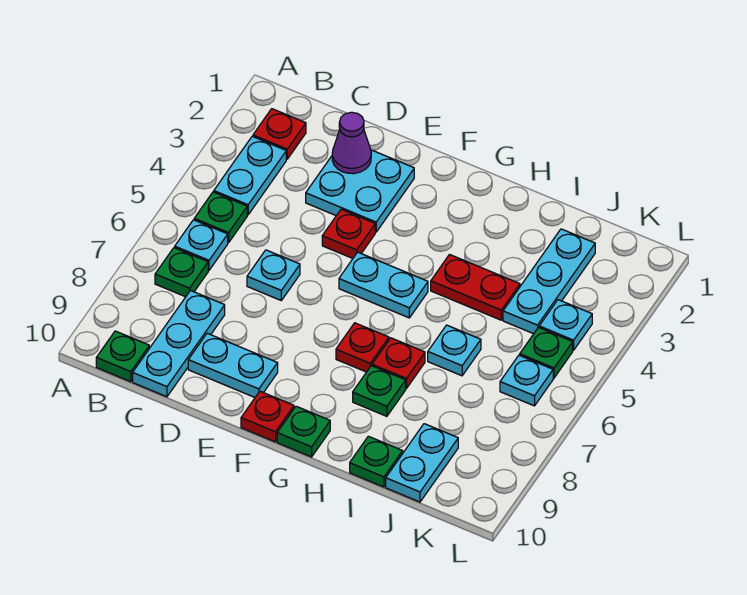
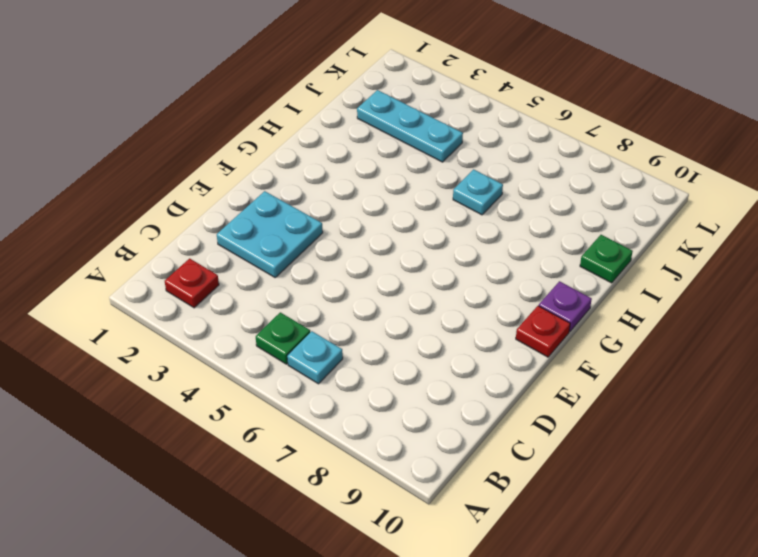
purple 1x1 plate [539,281,592,332] -> green 1x1 plate [277,406,330,457]
none -> cyan 1x2 plate [214,136,286,215]
none -> green 1x1 plate [155,248,208,297]
none -> green 1x1 plate [96,331,149,382]

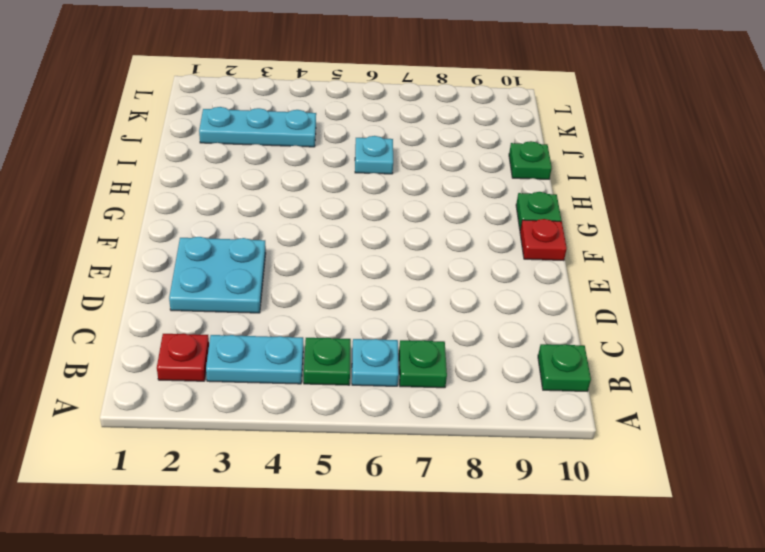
none -> cyan 1x3 plate [133,291,225,397]
none -> cyan 1x1 plate [247,250,300,300]
none -> cyan 1x2 plate [188,333,278,397]

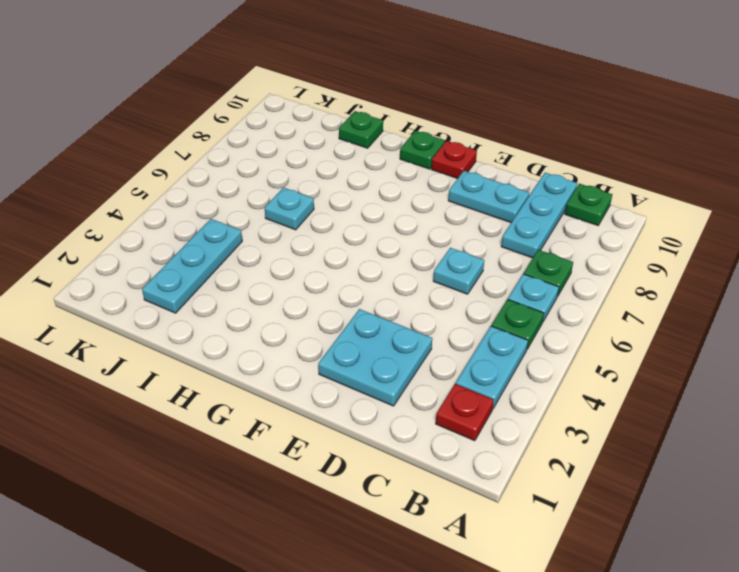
none -> red 1x1 plate [322,209,375,258]
none -> cyan 1x2 plate [339,252,428,318]
none -> red 1x1 plate [336,323,389,372]

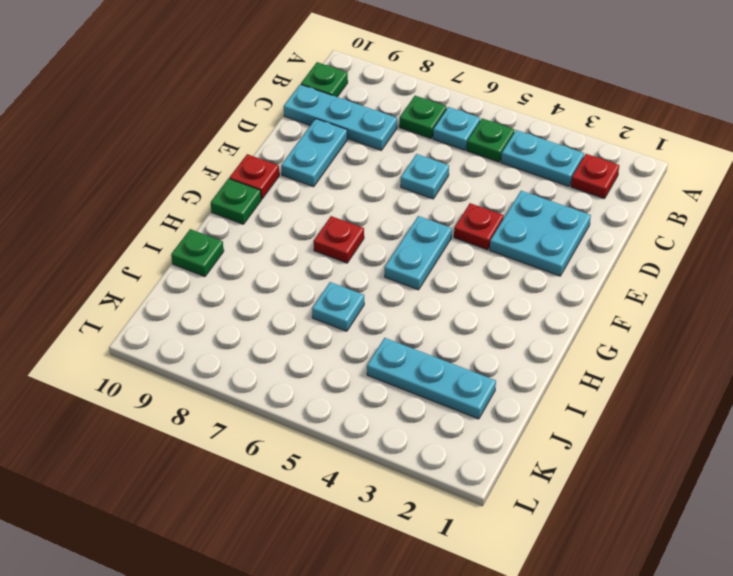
none -> red 1x2 plate [431,255,520,320]
none -> red 1x1 plate [372,338,425,389]
none -> green 1x1 plate [353,366,406,416]

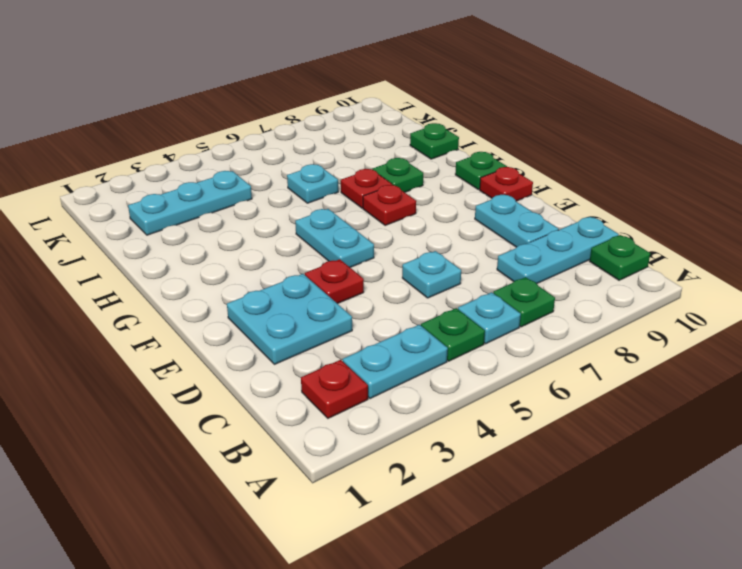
none -> red 1x2 plate [431,255,520,320]
none -> cyan 1x2 plate [386,424,458,502]
none -> cyan 1x1 plate [539,300,592,350]

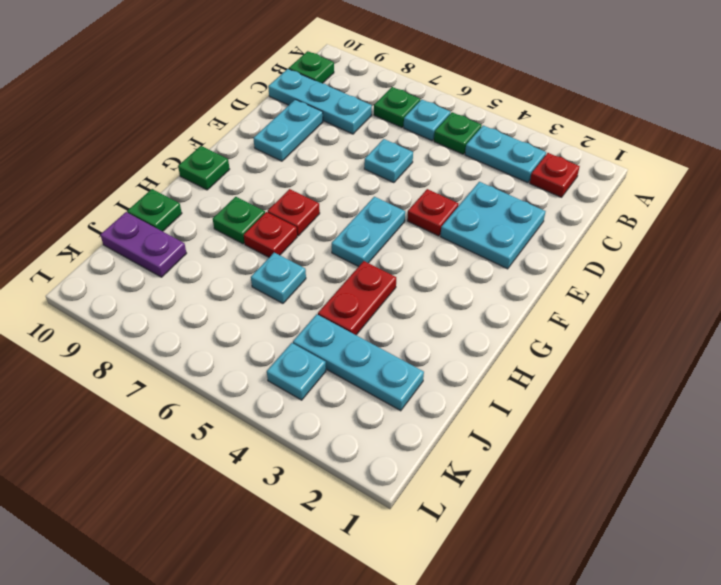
purple 1x2 plate [100,212,187,277] -> cyan 1x2 plate [386,424,458,502]
none -> red 1x1 plate [241,391,294,442]
none -> green 1x1 plate [520,327,573,378]
none -> cyan 1x1 plate [500,355,553,406]

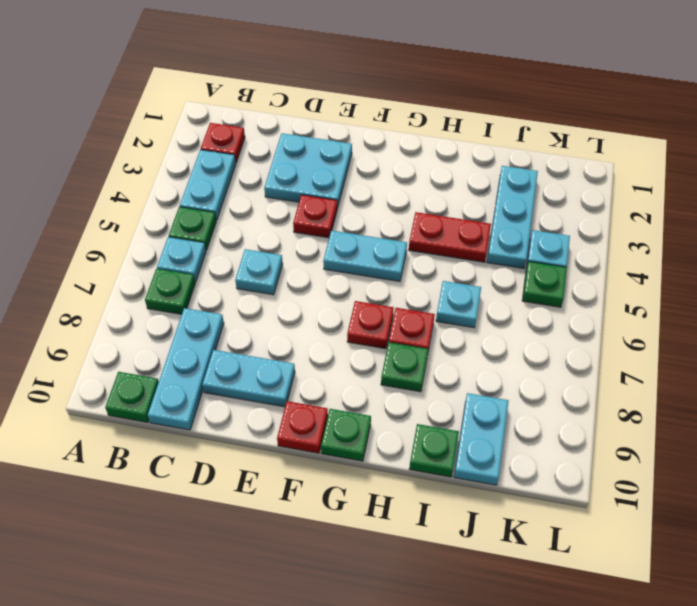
none -> cyan 1x1 plate [500,355,553,406]
none -> purple 1x1 cone [332,112,371,174]

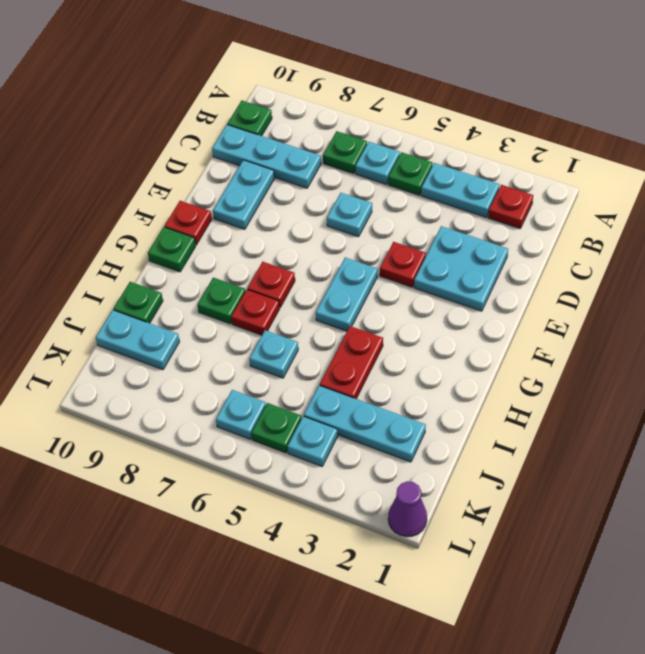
purple 1x1 cone [388,481,427,537] -> purple 1x1 cone moved to [332,112,371,174]

